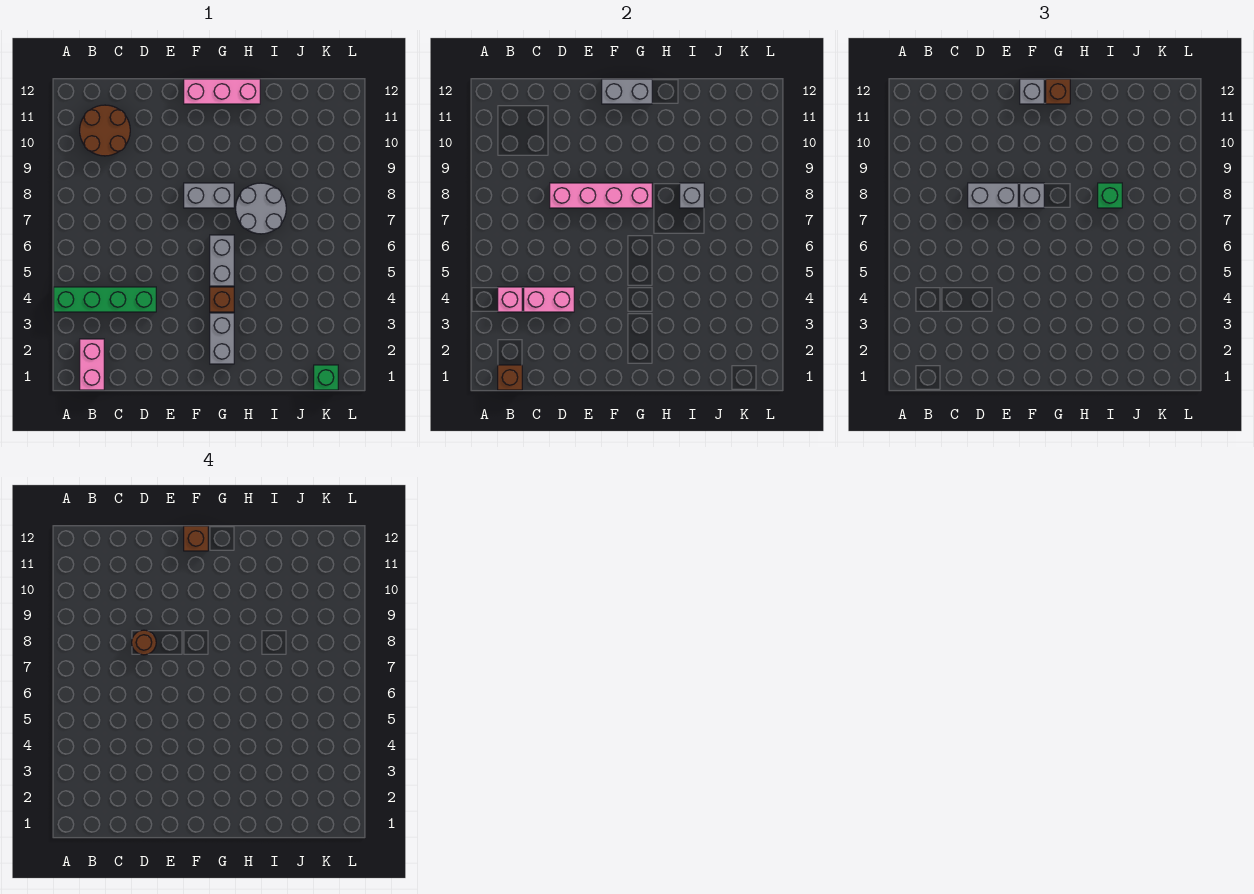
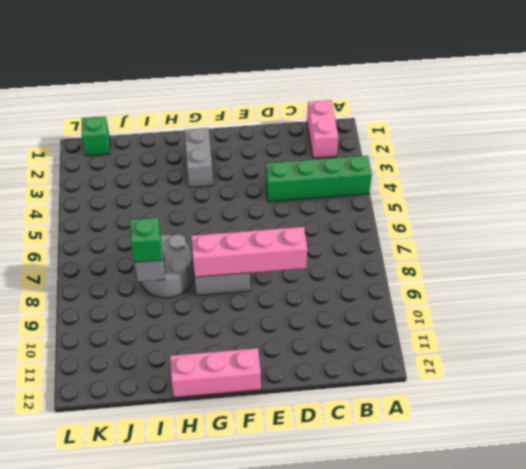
none -> brown 2x2 round brick [80,105,130,156]
none -> brown 1x1 brick [210,287,234,312]
none -> grey 1x2 brick [210,235,234,286]

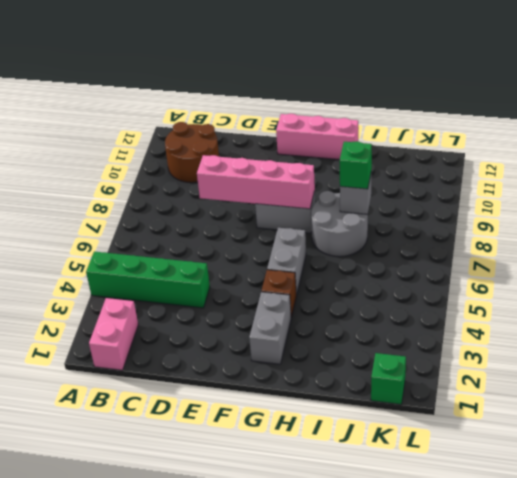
none -> brown 1x1 brick [498,365,522,390]
none -> pink 1x1 brick [498,287,522,312]
none -> pink 1x2 brick [524,287,574,312]

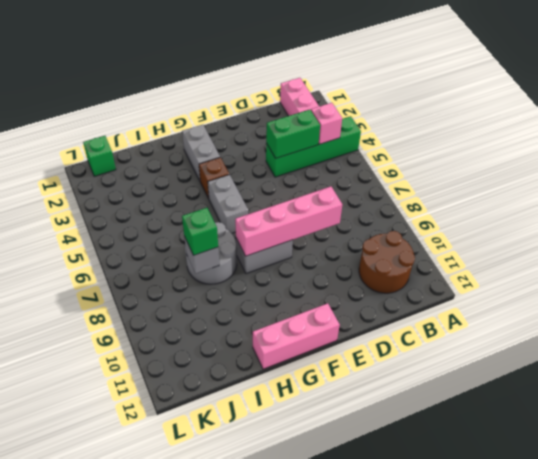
green 1x2 brick [266,109,320,158] -> pink 1x2 brick [524,287,574,312]
none -> brown 1x1 brick [498,365,522,390]
none -> grey 1x2 brick [602,79,652,104]
none -> grey 1x2 brick [968,183,1018,208]

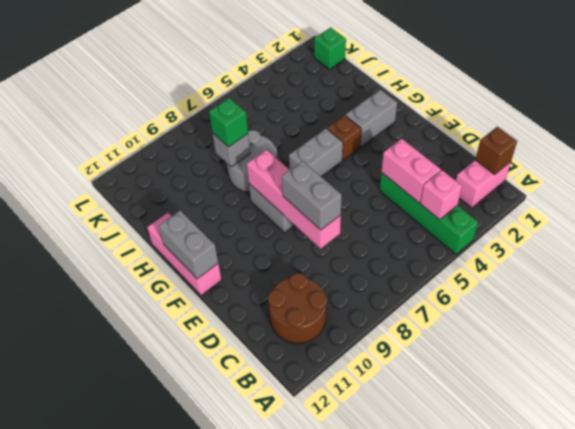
none -> grey 1x1 brick [1020,183,1044,208]
none -> grey 1x1 brick [1020,79,1044,104]
none -> brown 1x1 brick [1046,79,1070,104]

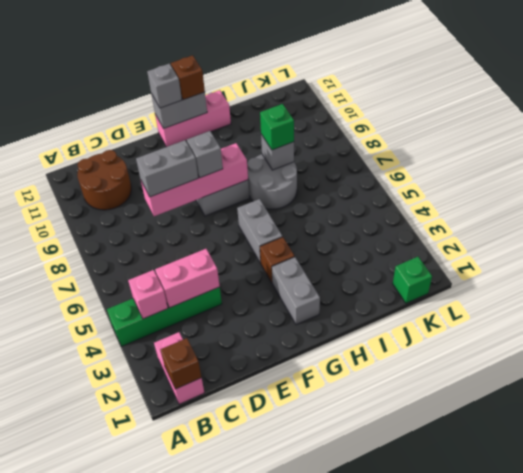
none -> brown 1x1 round brick [132,630,156,655]
none -> brown 1x1 brick [184,526,208,551]

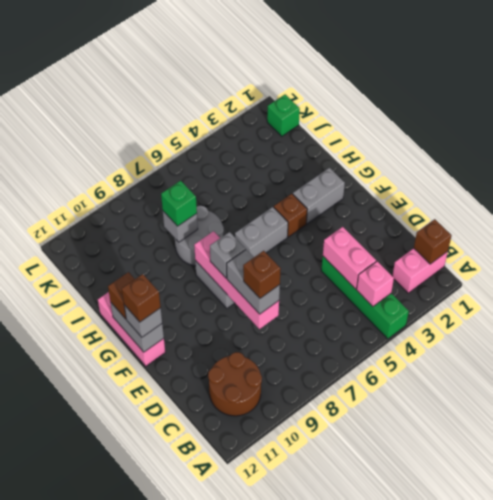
brown 1x1 brick [243,251,281,298] -> brown 1x1 round brick [132,630,156,655]

